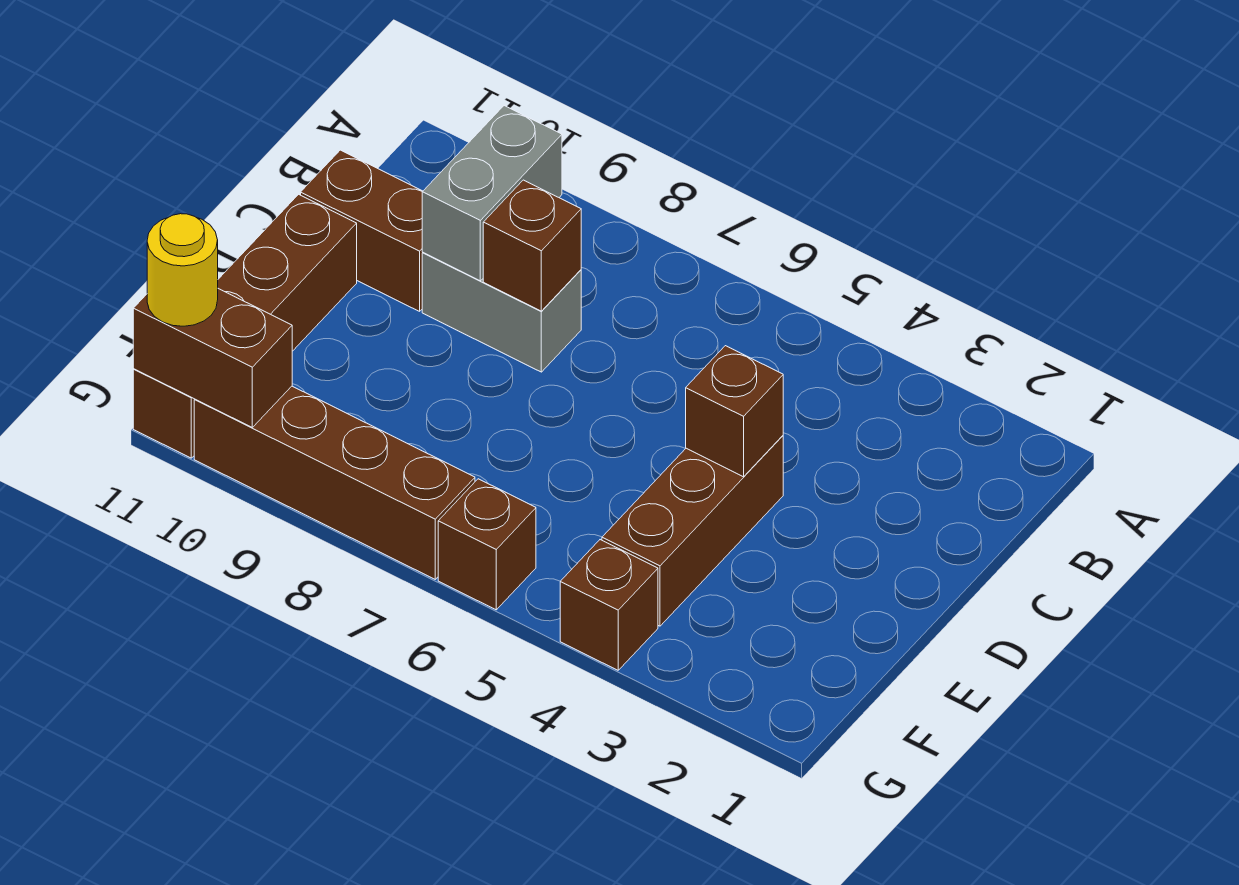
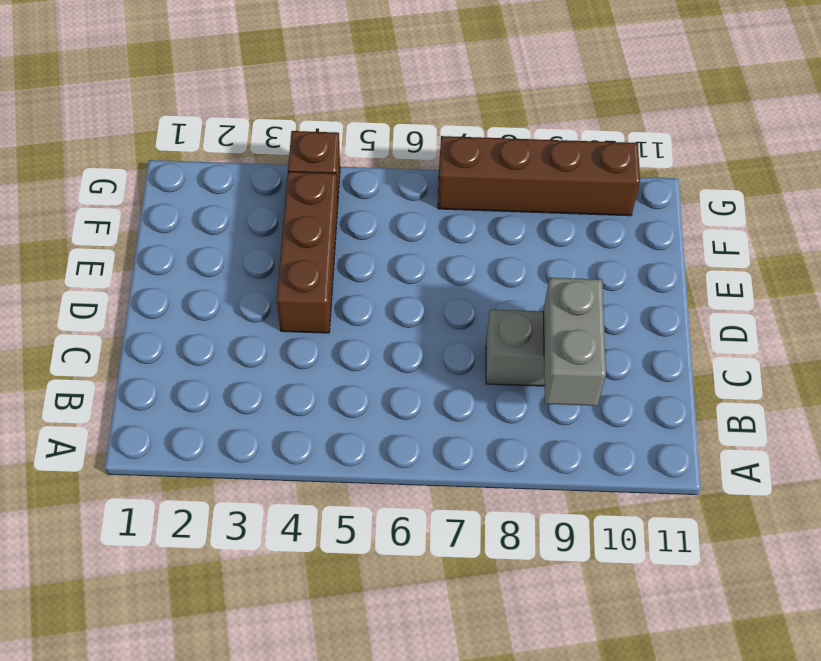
none -> brown 1x2 brick [301,150,423,311]
none -> brown 1x4 brick [133,194,357,458]
none -> brown 1x1 brick [438,479,536,610]

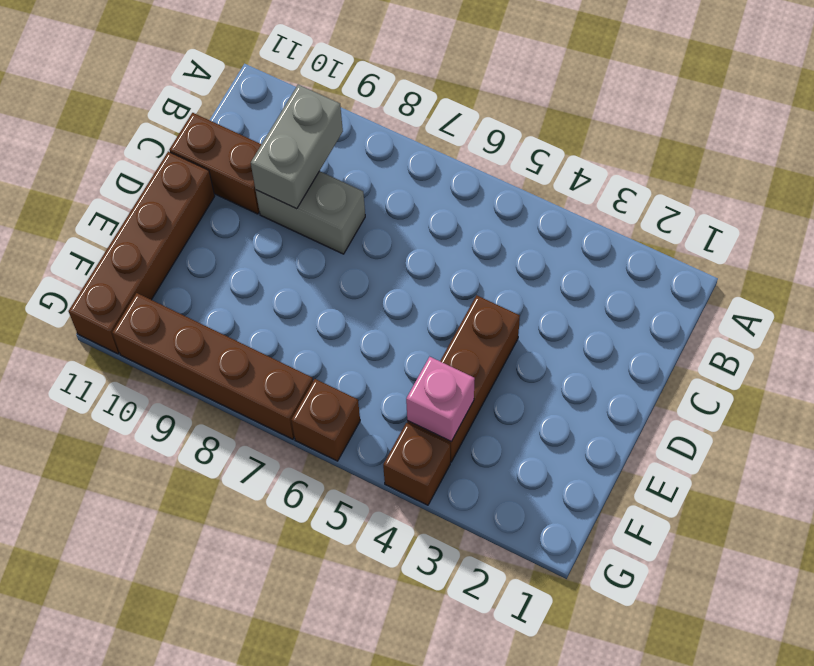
pink 1x1 brick [406,357,475,441] -> none
none -> brown 1x1 brick [483,180,581,311]
none -> brown 1x1 brick [686,346,783,477]
none -> brown 1x2 brick [133,289,292,427]

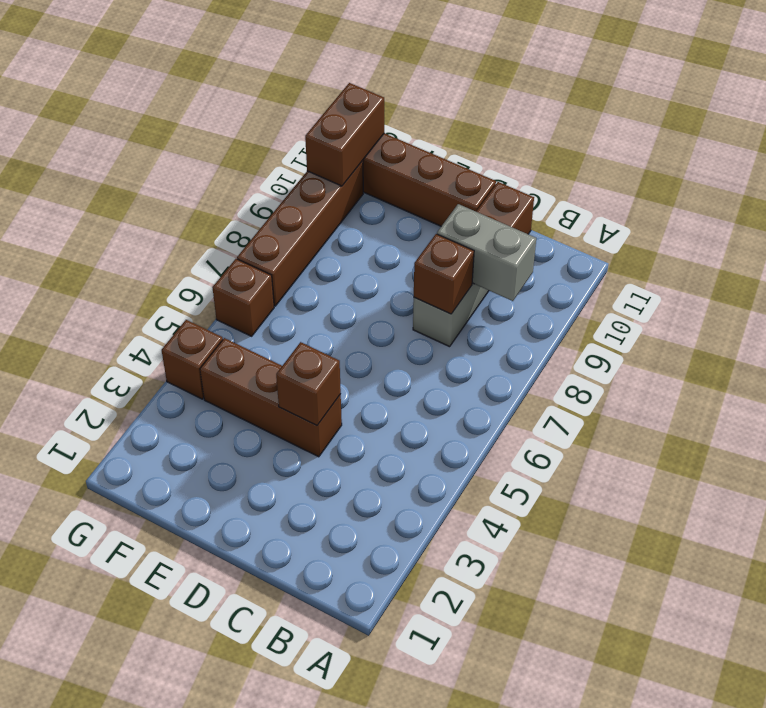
none -> yellow 1x1 round brick [147,214,218,326]

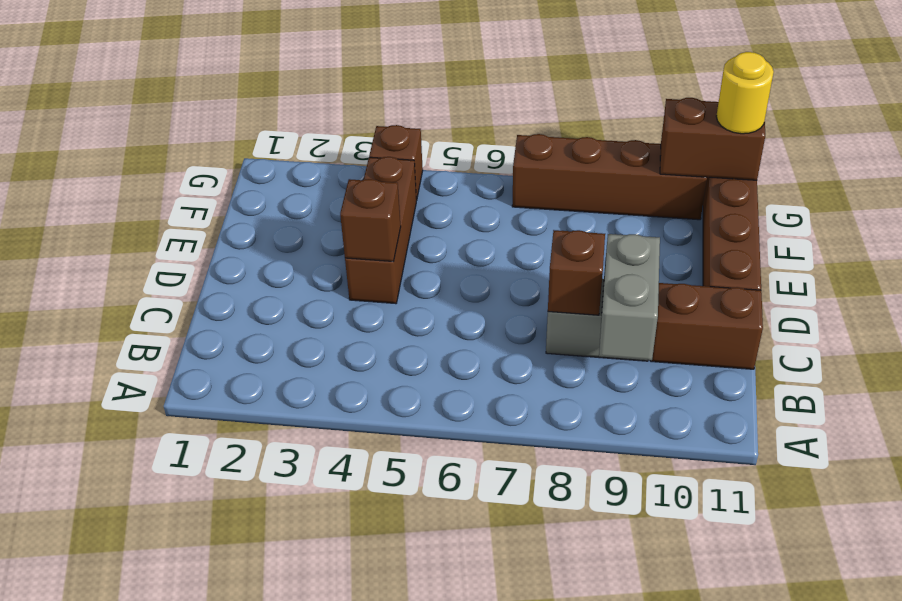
none -> brown 1x1 brick [438,479,536,610]

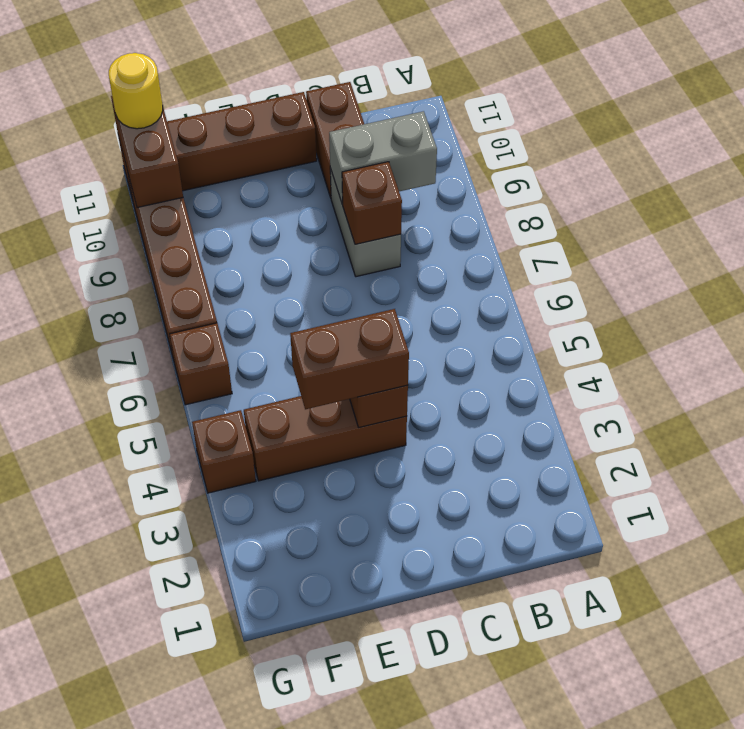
brown 1x2 brick [290,309,409,409] -> none

